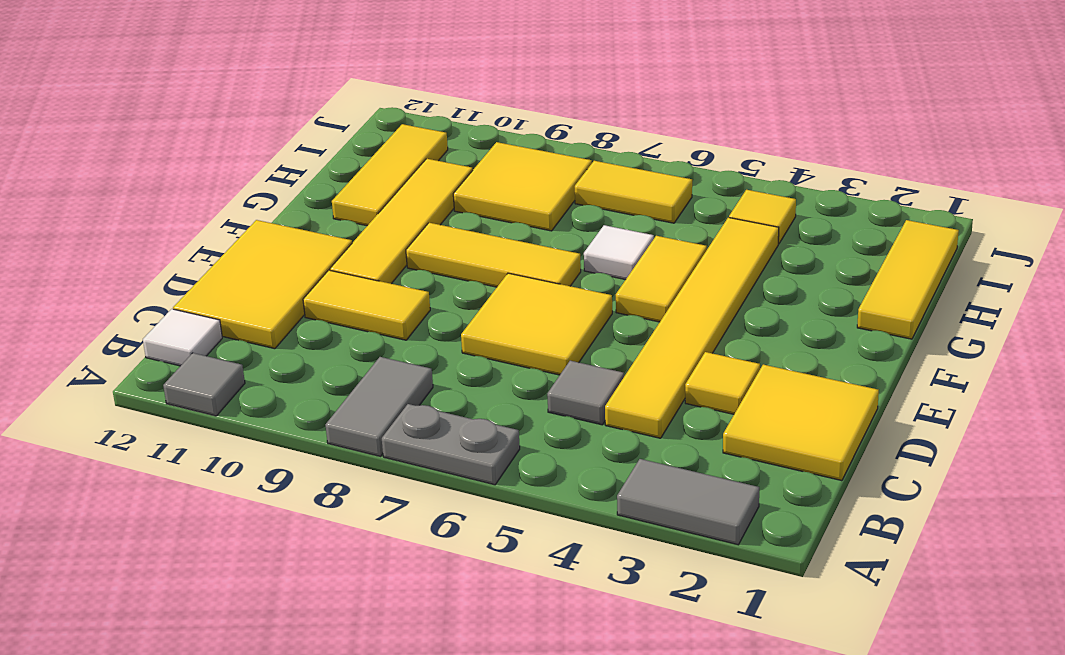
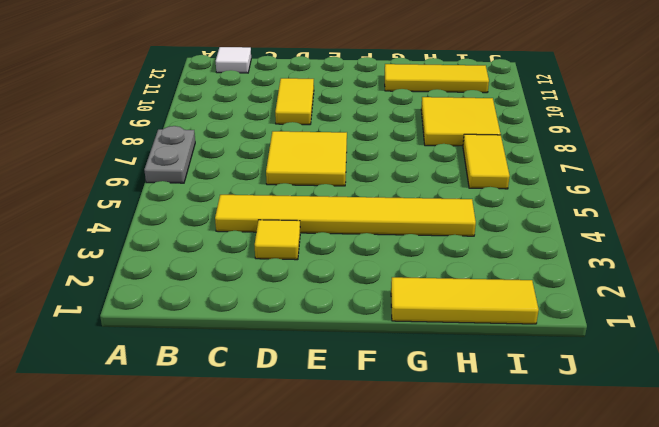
none -> grey 1x2 tile [617,459,759,545]
none -> grey 1x2 tile [326,357,433,456]
none -> grey 1x1 tile [163,353,245,416]

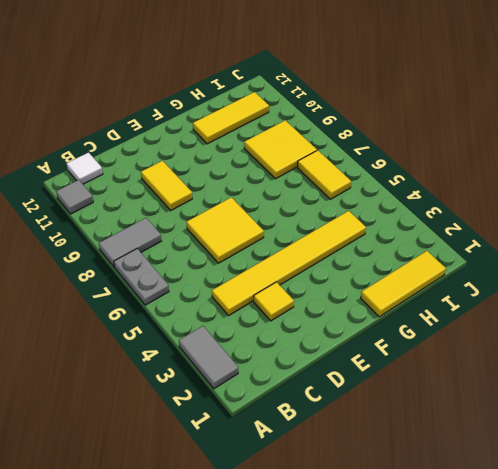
none -> yellow 2x2 tile [723,365,879,481]
none -> grey 1x1 tile [547,361,624,425]
none -> yellow 2x3 tile [173,220,352,349]

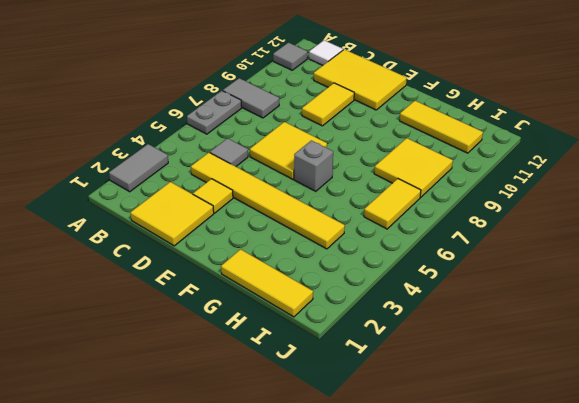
grey 1x1 brick [294,140,333,191] -> none
none -> yellow 1x4 tile [330,159,473,284]
none -> yellow 1x2 tile [616,236,707,322]
none -> yellow 1x3 tile [406,223,581,287]

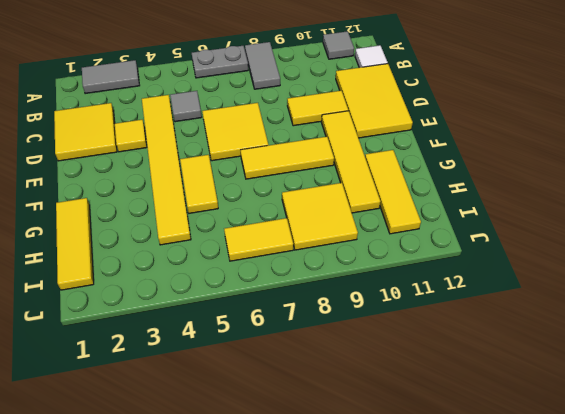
none -> white 1x1 tile [584,225,654,280]
none -> yellow 1x1 tile [729,190,796,244]

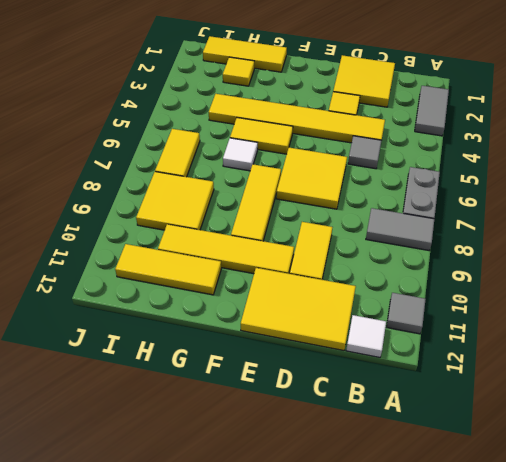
yellow 1x1 tile [223,57,254,86] -> yellow 1x1 tile moved to [729,190,796,244]

